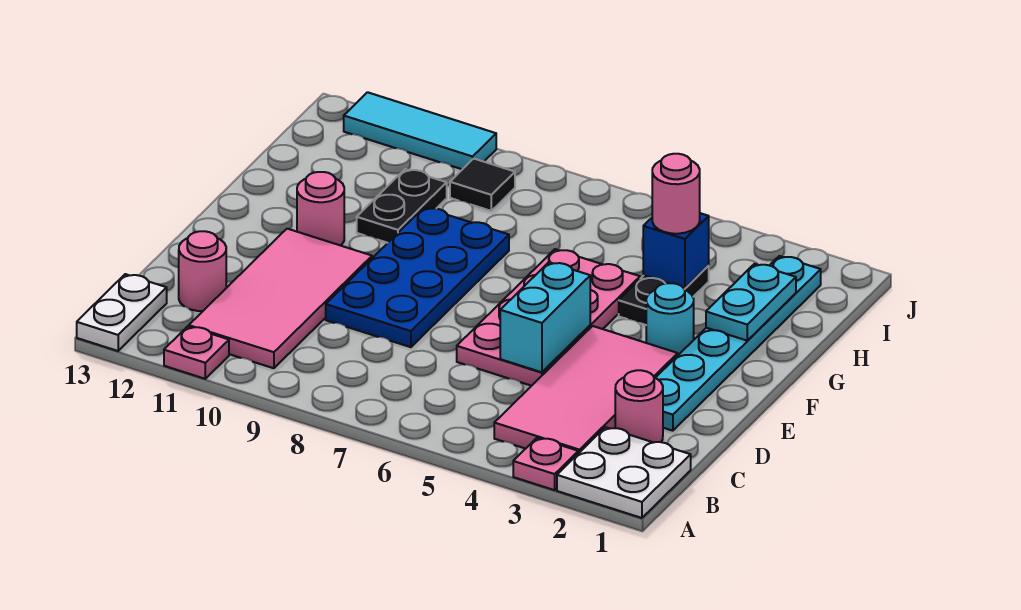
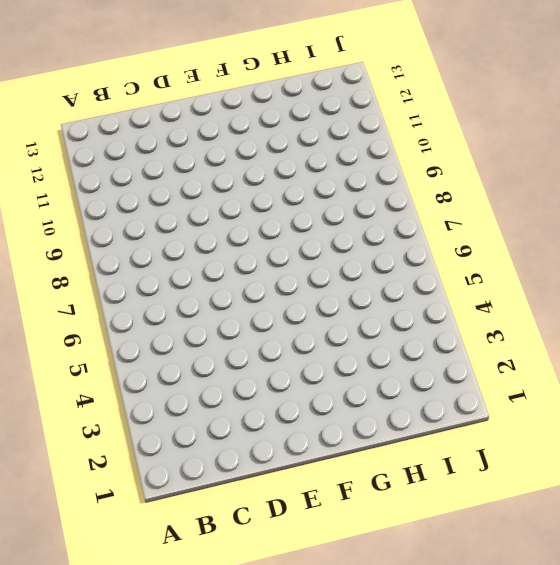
none -> white 2x2 plate [557,427,691,518]
none -> pink 1x1 plate [513,438,578,490]
none -> pink 1x1 plate [164,326,229,379]

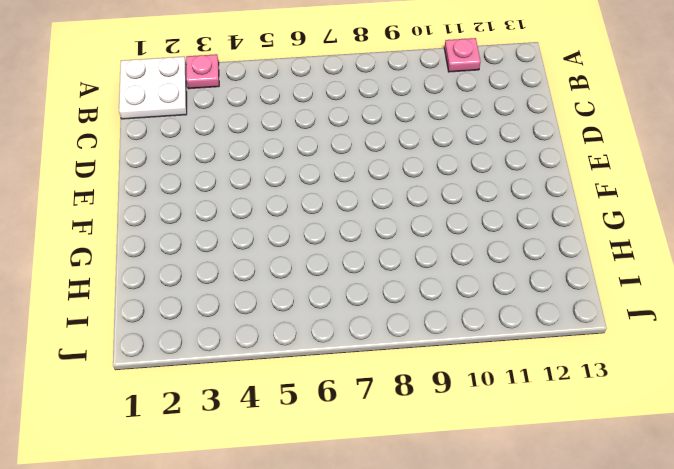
none -> white 1x2 plate [77,274,167,351]
none -> pink 2x4 tile [494,326,678,454]
none -> pink 2x4 tile [189,229,372,368]

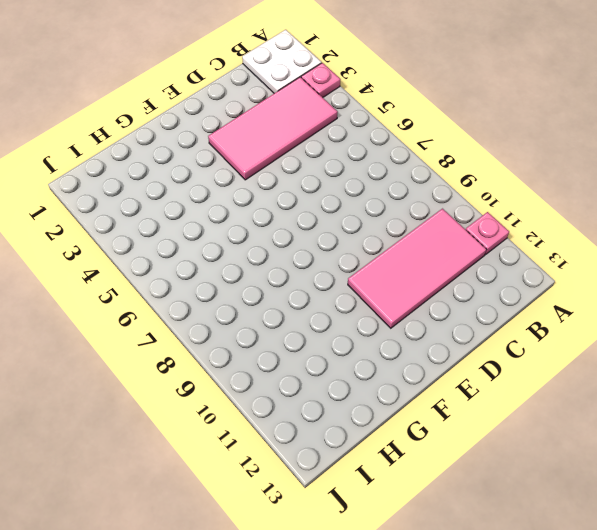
none -> white 1x2 plate [77,274,167,351]
none -> pink 1x1 round brick [615,370,663,442]
none -> pink 1x1 round brick [179,231,226,311]

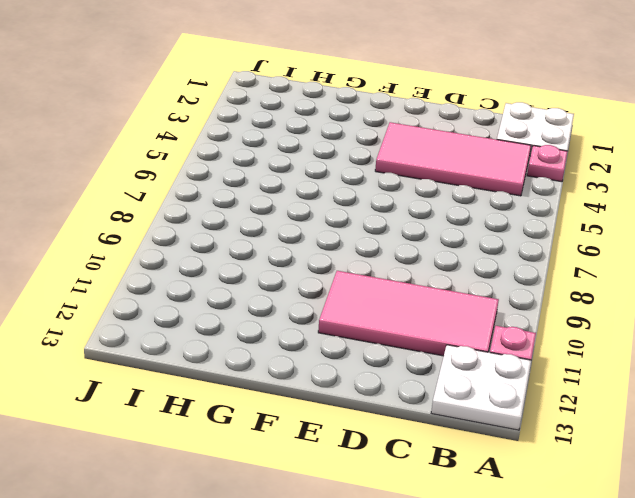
white 2x2 plate [431,345,531,430] -> white 1x2 plate [77,274,167,351]
none -> pink 1x1 round brick [615,370,663,442]
none -> pink 1x1 round brick [179,231,226,311]
none -> cyan 1x6 plate [656,256,821,431]

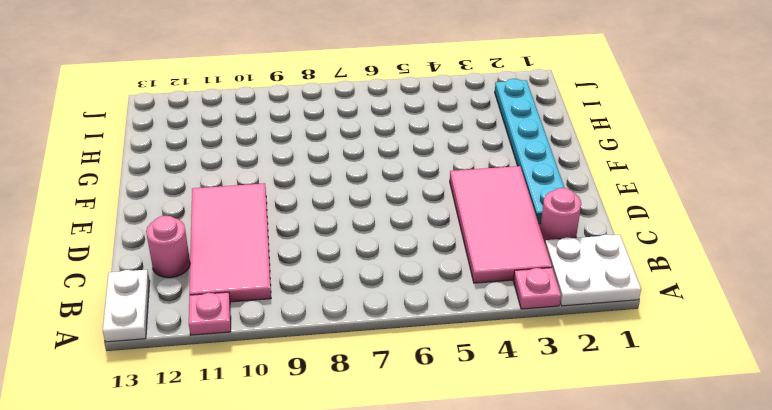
none -> pink 2x4 plate [457,249,640,386]
none -> blue 2x4 plate [326,208,509,347]
none -> cyan 1x1 round brick [646,283,694,355]

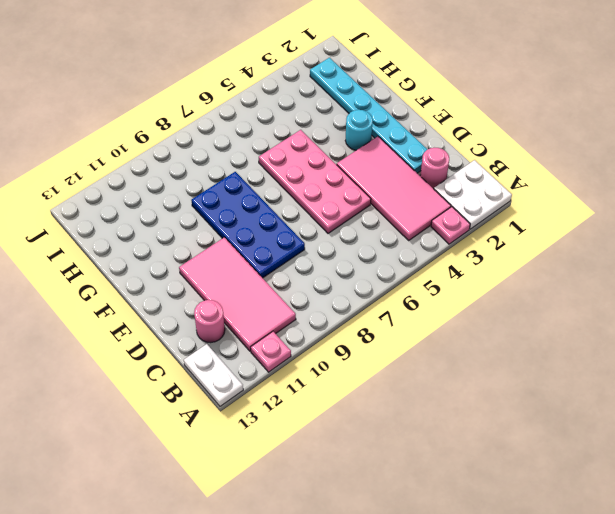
none -> pink 1x1 round brick [297,172,344,246]
none -> black 1x2 plate [619,266,709,325]
none -> black 1x2 plate [357,169,447,243]

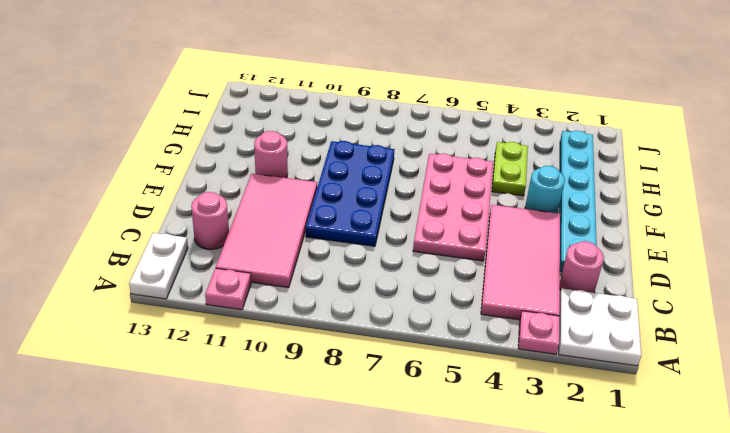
lime 1x2 plate [492,142,528,196] -> black 1x2 plate [619,266,709,325]
none -> black 1x2 plate [357,169,447,243]
none -> black 1x1 tile [450,159,515,211]
none -> cyan 1x3 tile [344,92,496,169]

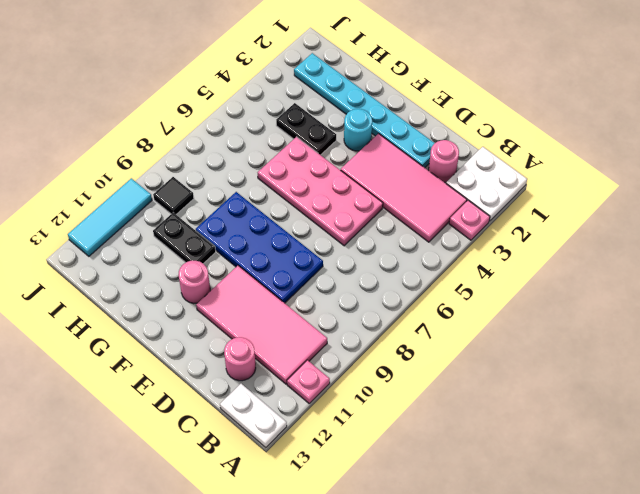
none -> cyan 1x2 brick [500,262,590,372]
none -> cyan 1x2 plate [706,264,796,341]
none -> blue 1x1 brick [643,213,709,288]

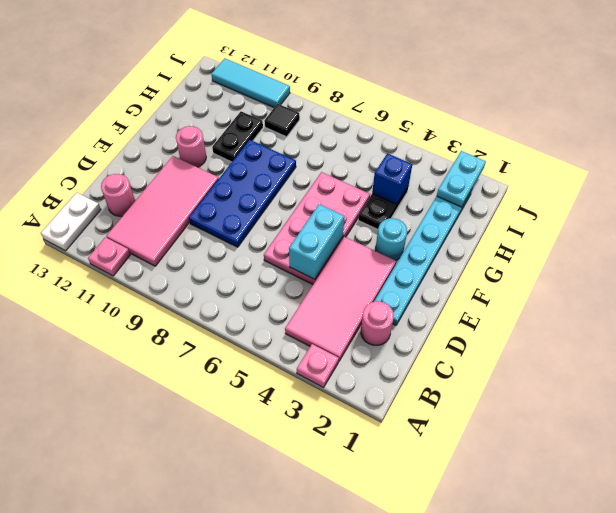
cyan 1x2 plate [437,151,486,207] -> cyan 1x2 plate moved to [706,264,796,341]
none -> white 2x2 plate [557,427,691,518]
none -> pink 1x1 round brick [652,154,700,234]

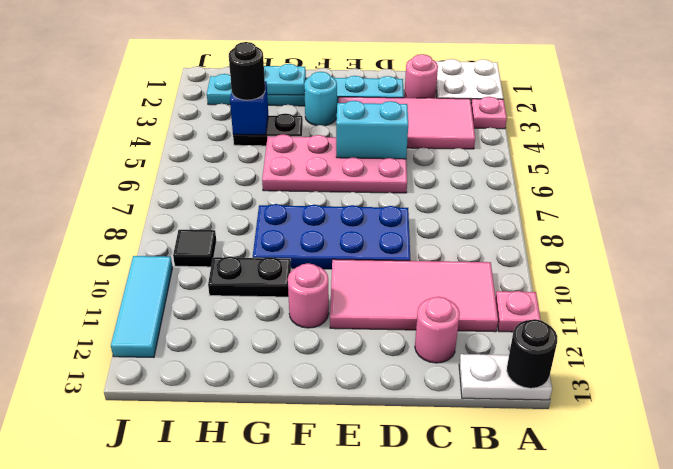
black 1x1 round brick [507,319,557,388] -> none
black 1x1 round brick [229,42,265,100] -> pink 1x1 round brick [652,154,700,234]

